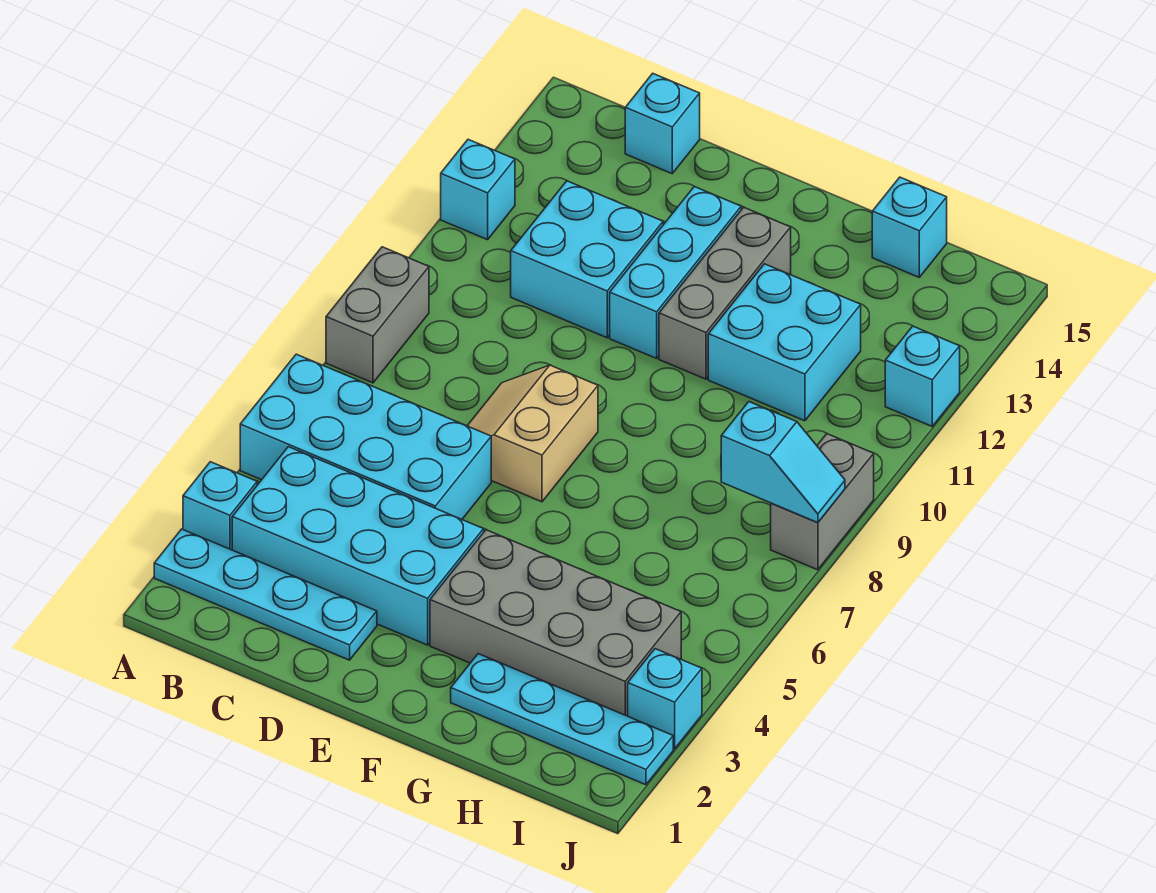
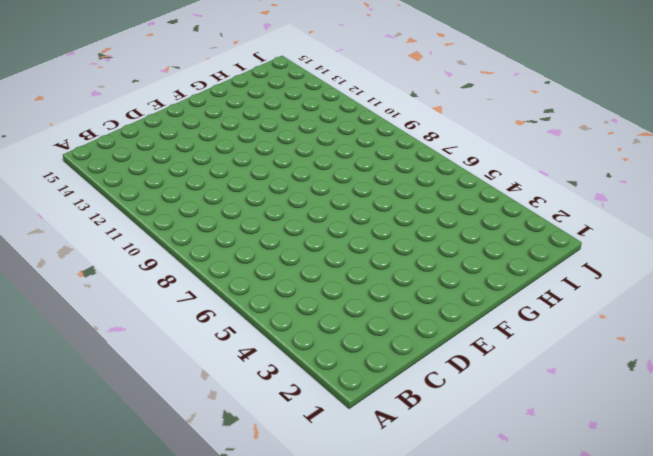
none -> cyan 1x4 plate [154,529,377,660]
none -> cyan 1x1 brick [183,462,257,550]
none -> cyan 2x4 brick [240,354,491,519]

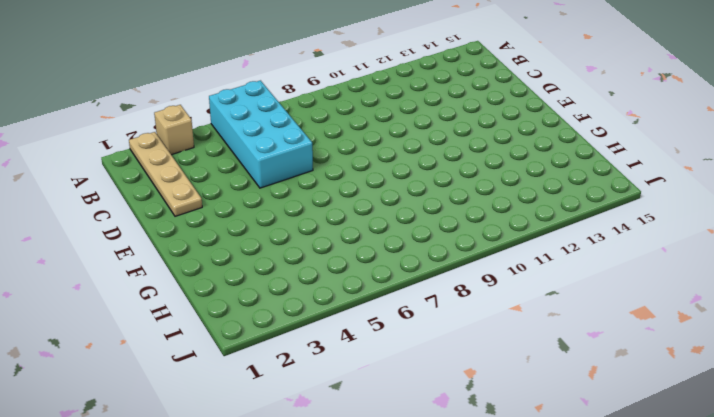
tan 1x4 plate [129,132,202,216] -> cyan 1x4 plate [154,529,377,660]
tan 1x1 brick [154,105,194,155] -> cyan 1x1 brick [183,462,257,550]
none -> grey 1x2 brick [326,247,429,383]
none -> cyan 1x1 brick [441,139,515,240]
none -> cyan 2x4 brick [232,447,484,645]

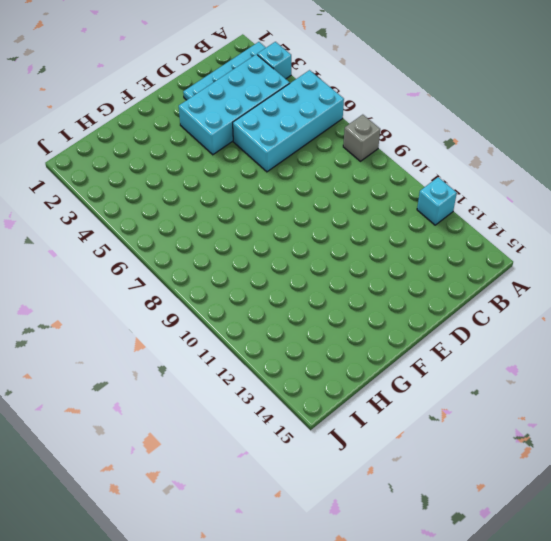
grey 1x1 brick [343,115,380,161] -> grey 1x2 brick [326,247,429,383]
none -> cyan 2x2 brick [511,181,663,338]
none -> cyan 1x1 brick [625,73,700,173]
none -> tan 2x2 slope [468,365,598,502]

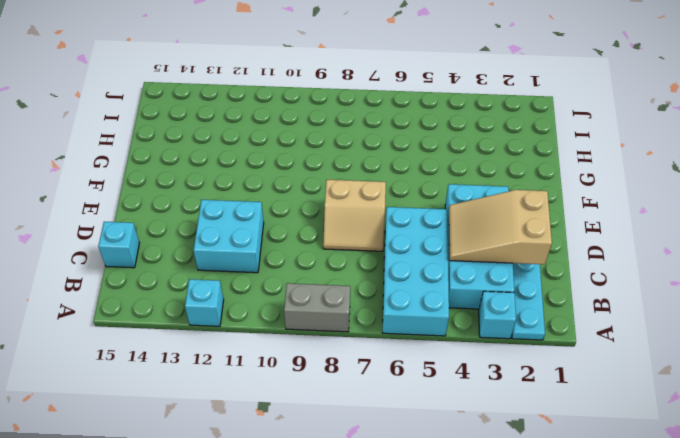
tan 2x3 slope [449,190,552,264] -> none
none -> cyan 1x3 brick [610,186,741,358]
none -> grey 2x4 brick [430,530,681,716]
none -> grey 1x3 brick [659,207,791,379]

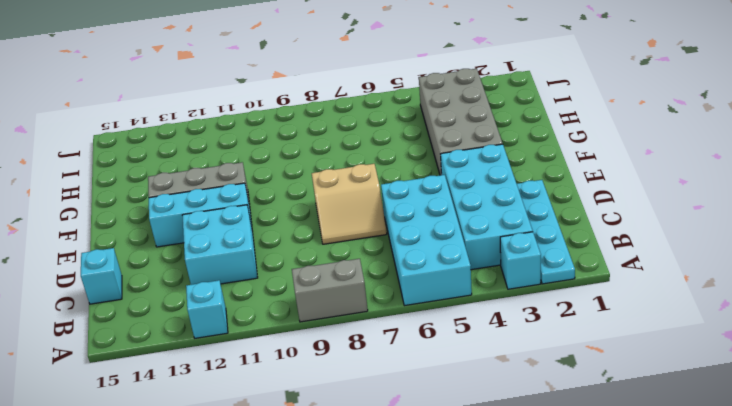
none -> cyan 1x4 plate [451,654,673,785]
none -> cyan 2x2 brick [708,264,861,421]
none -> cyan 1x1 brick [872,177,947,277]

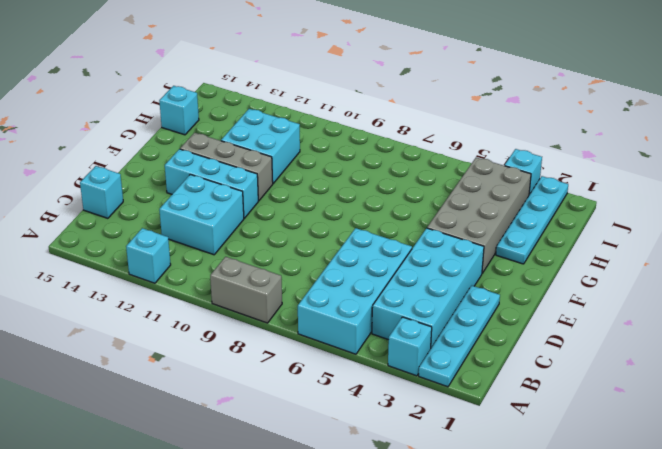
none -> tan 2x2 slope [468,365,598,502]
none -> grey 1x2 brick [771,434,874,570]
none -> cyan 1x1 brick [885,326,960,426]

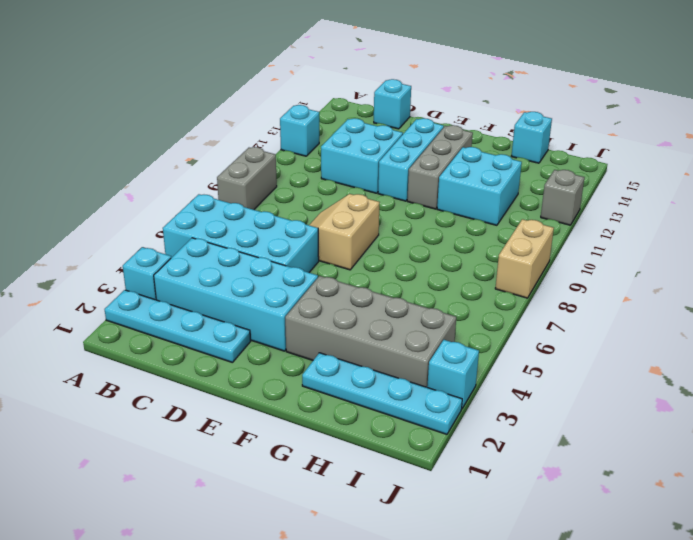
tan 1x2 brick [495,219,554,298] -> grey 1x2 brick [771,434,874,570]
grey 1x1 brick [541,170,585,225] -> cyan 1x1 brick [885,326,960,426]
none -> cyan 1x2 slope [721,402,845,523]

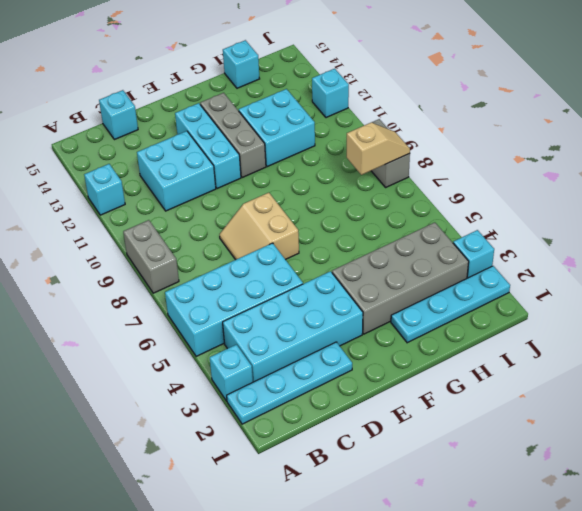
tan 1x2 slope [347,122,410,175] -> cyan 1x2 slope [721,402,845,523]

